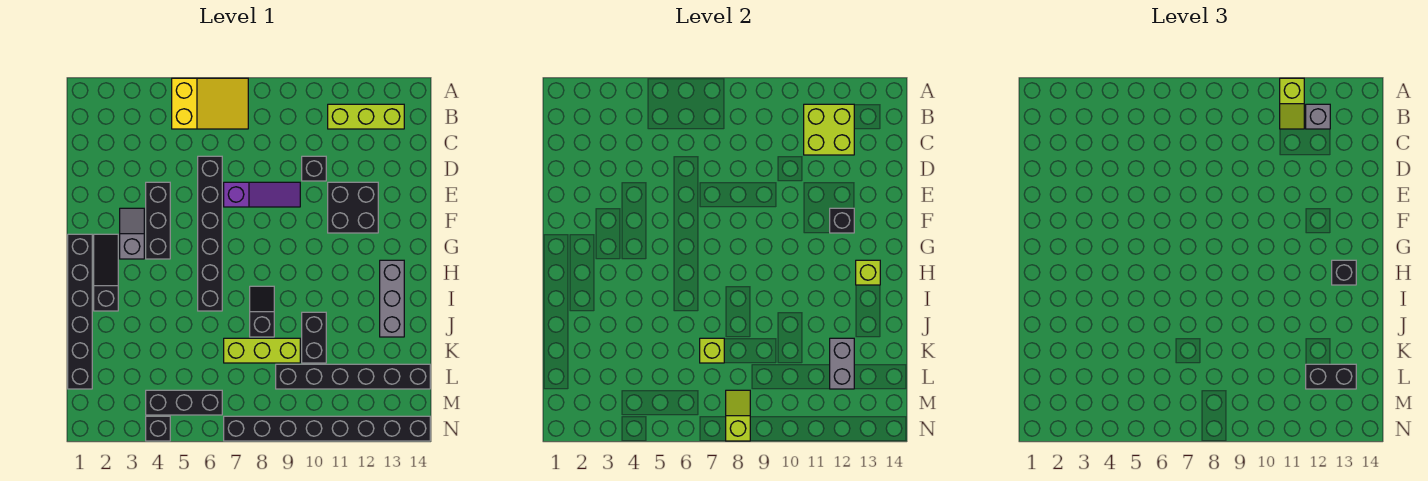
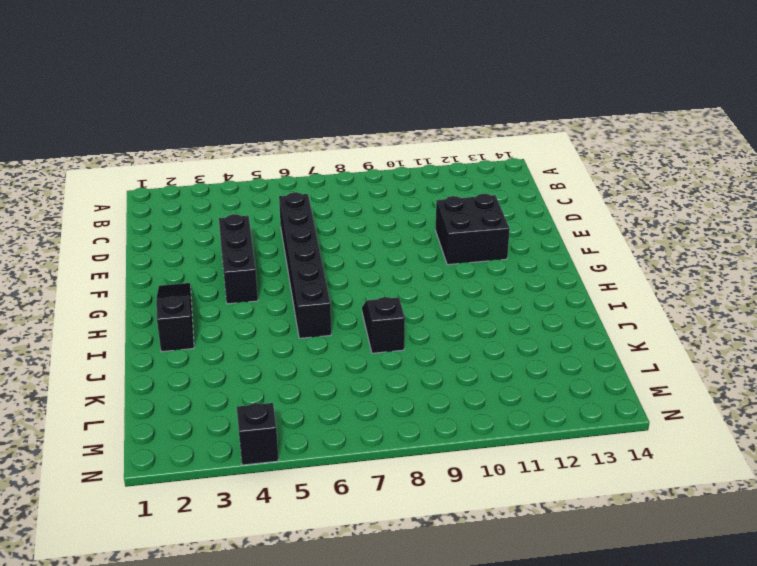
none -> yellow 2x3 slope [172,78,248,129]
none -> lime 1x3 brick [328,104,404,129]
none -> black 1x1 brick [302,156,326,181]

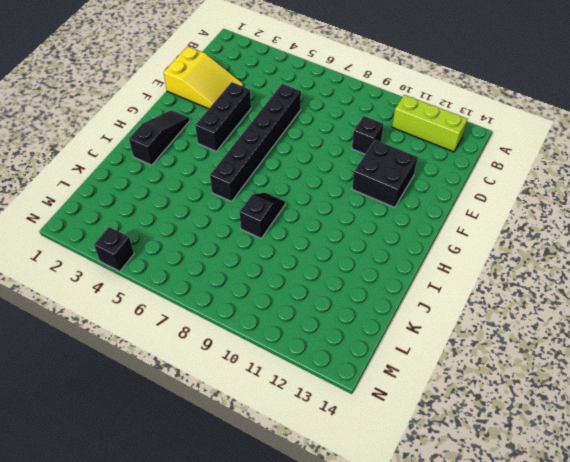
yellow 2x3 slope [163,46,243,109] -> yellow 2x3 slope moved to [172,78,248,129]
none -> purple 1x3 slope [224,182,300,207]
none -> grey 1x2 slope [120,208,144,259]
none -> black 1x6 brick [68,234,92,389]

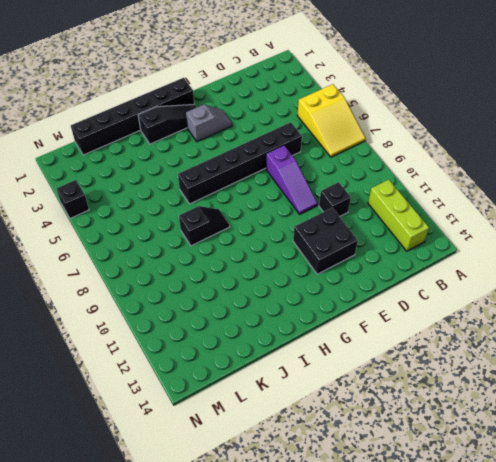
none -> black 1x3 brick [146,182,170,259]
none -> grey 1x3 brick [380,260,404,337]
none -> black 1x2 brick [302,312,326,363]

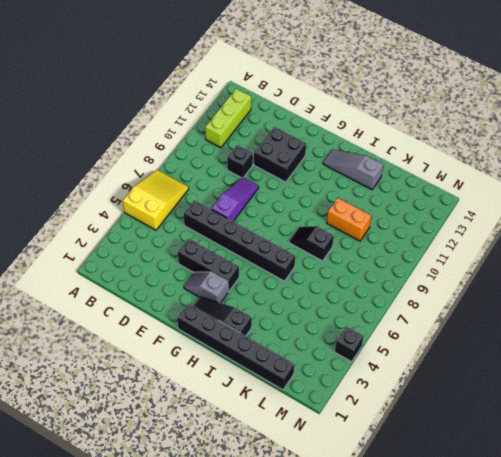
grey 1x3 slope [323,149,383,190] -> grey 1x3 brick [380,260,404,337]
orange 1x2 brick [327,198,371,241] -> black 1x2 brick [302,312,326,363]
none -> lime 1x3 brick [224,338,300,363]
none -> black 1x6 brick [276,364,430,389]
none -> black 1x3 brick [146,390,222,415]

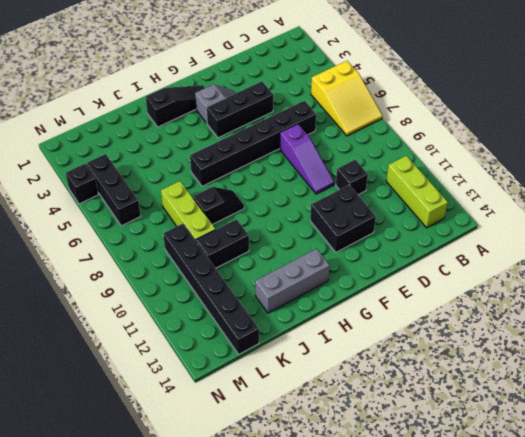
none -> black 1x6 brick [68,234,92,389]
none -> black 1x8 brick [224,416,430,441]
none -> lime 2x2 brick [804,104,854,155]

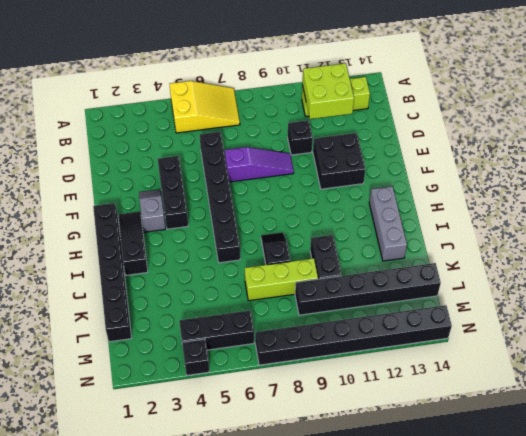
none -> black 1x1 brick [830,208,854,233]
none -> lime 1x1 brick [856,260,880,285]
none -> lime 1x1 brick [700,338,724,363]

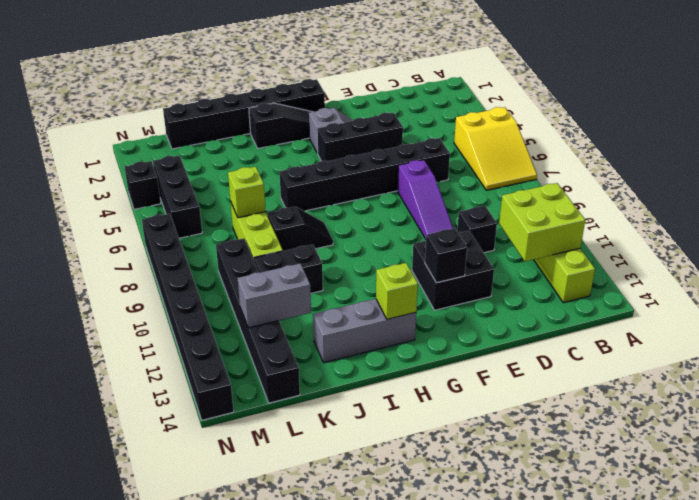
none -> lime 1x2 slope [726,390,750,441]
none -> lime 1x2 slope [1280,78,1304,129]
none -> grey 1x1 brick [1306,104,1330,129]

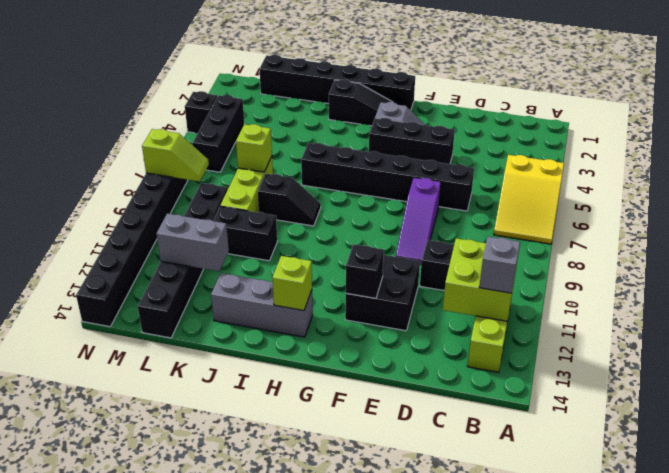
none -> lime 1x2 slope [1280,78,1304,129]
none -> black 1x1 brick [1332,260,1356,285]
none -> black 1x2 brick [1306,364,1356,389]

